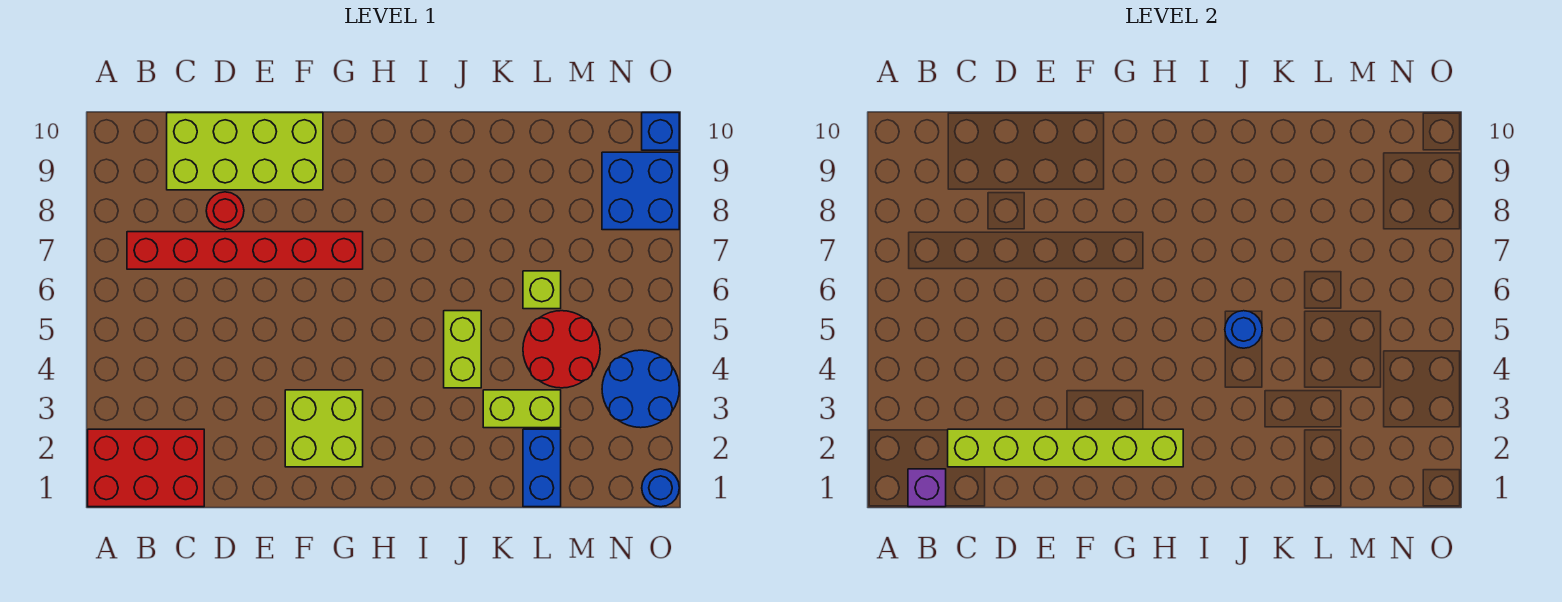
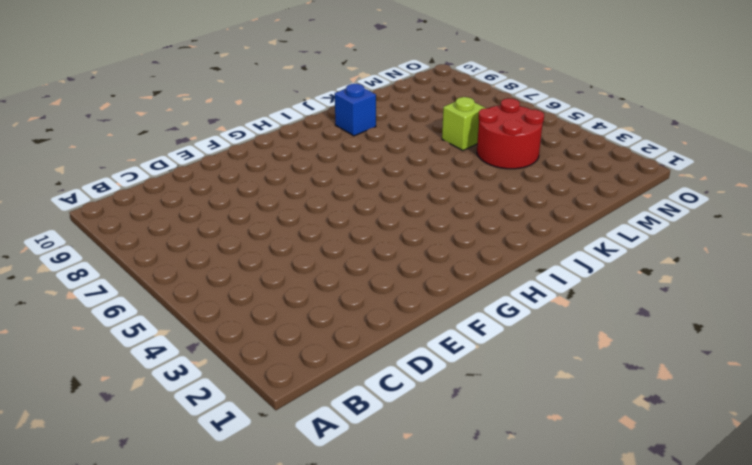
blue 1x1 brick [335,84,376,136] -> blue 1x1 brick moved to [642,113,679,150]
none -> red 2x3 brick [88,429,204,507]
none -> red 1x6 brick [127,232,363,269]
none -> lime 2x4 brick [167,113,323,190]

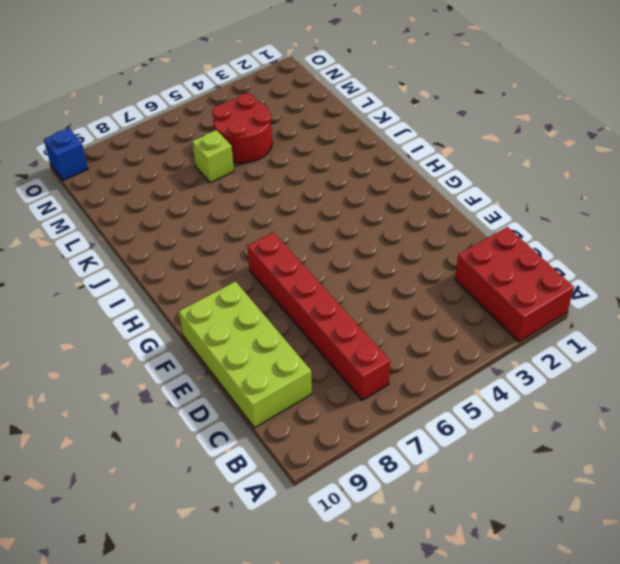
none -> red 1x1 round brick [206,192,244,230]
none -> lime 2x2 brick [285,390,363,467]
none -> lime 1x2 brick [444,311,481,388]

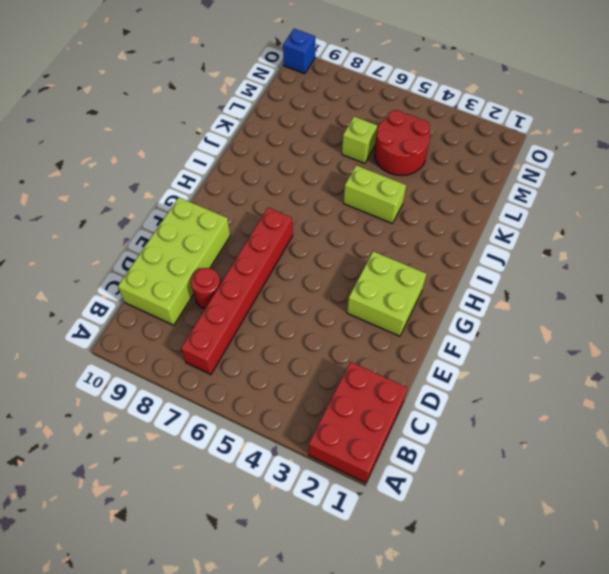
none -> lime 1x2 brick [483,390,561,428]
none -> blue 1x2 brick [523,429,561,507]
none -> blue 2x2 round brick [602,350,679,428]

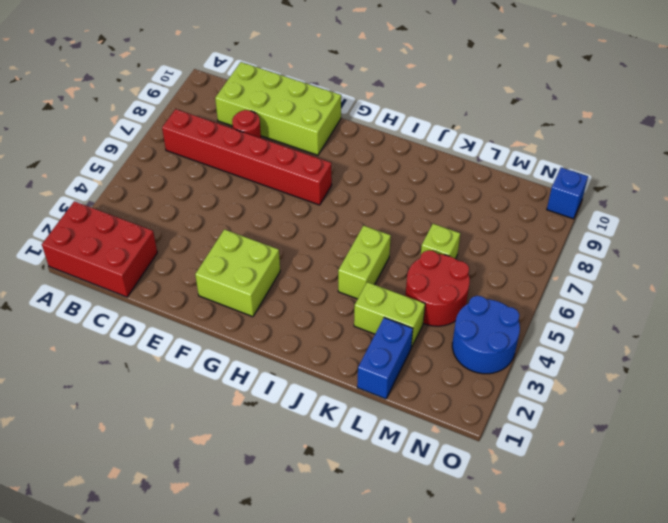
none -> blue 2x2 brick [602,152,679,230]
none -> blue 1x1 round brick [642,469,679,507]
none -> purple 1x1 brick [908,469,946,507]

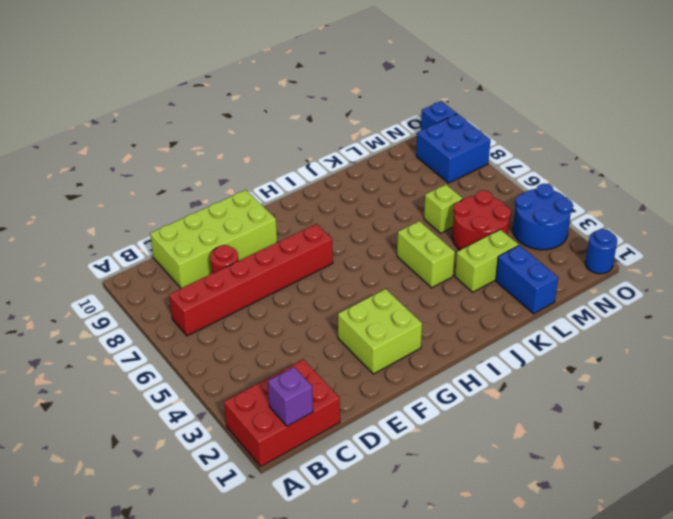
none -> lime 1x6 brick [948,429,1183,467]
none -> blue 1x1 round brick [1225,311,1262,348]

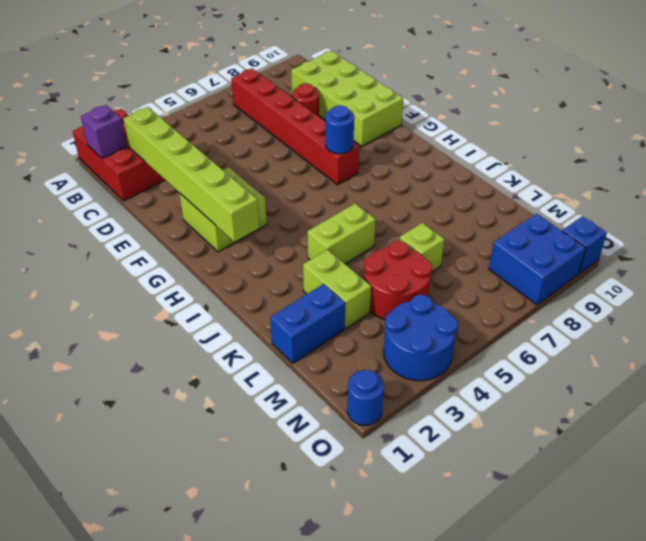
blue 1x1 round brick [325,105,354,154] -> blue 1x1 round brick moved to [1225,311,1262,348]

